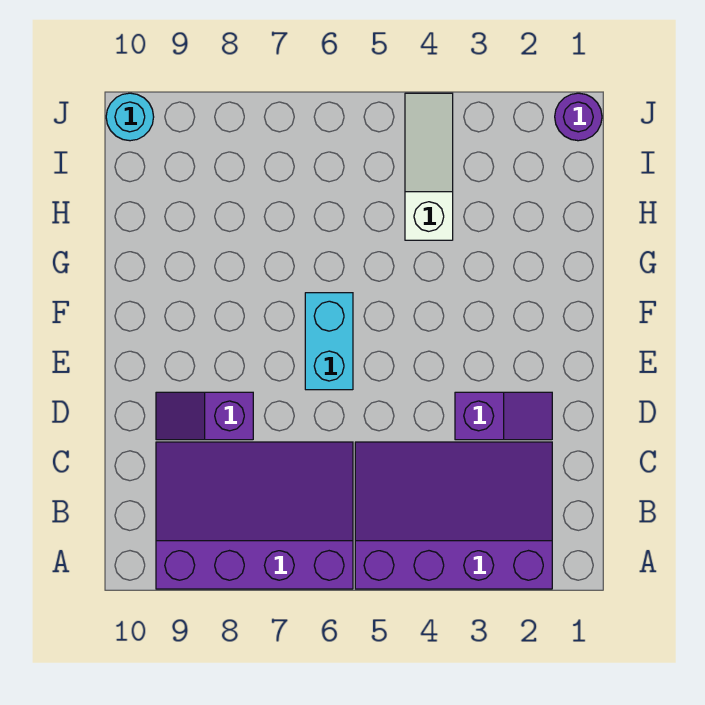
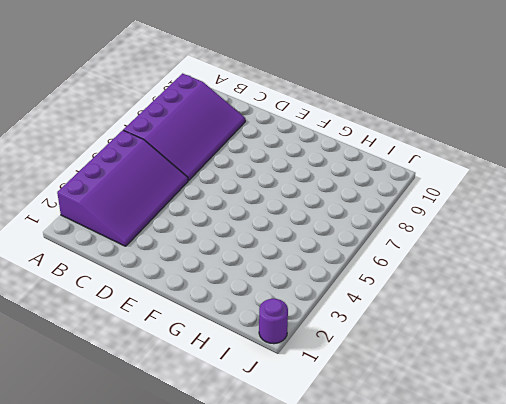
none -> purple 1x2 slope [455,392,552,440]
none -> purple 1x2 slope [156,392,253,440]

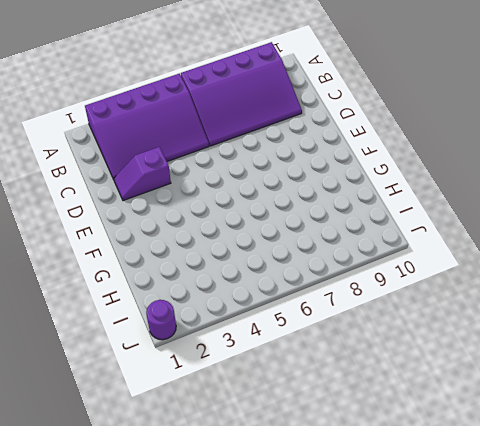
none -> purple 1x2 slope [156,392,253,440]
none -> cyan 1x2 brick [305,293,353,390]

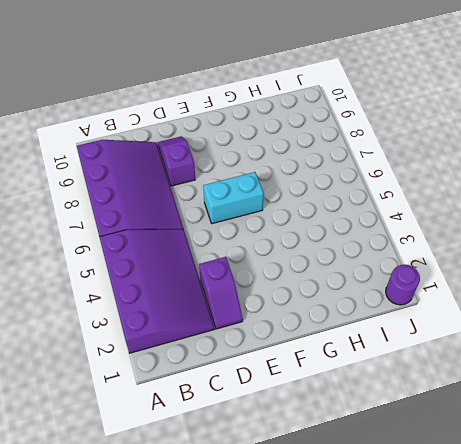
none -> white 1x3 slope [405,93,453,240]
none -> cyan 1x1 round brick [106,93,154,141]

